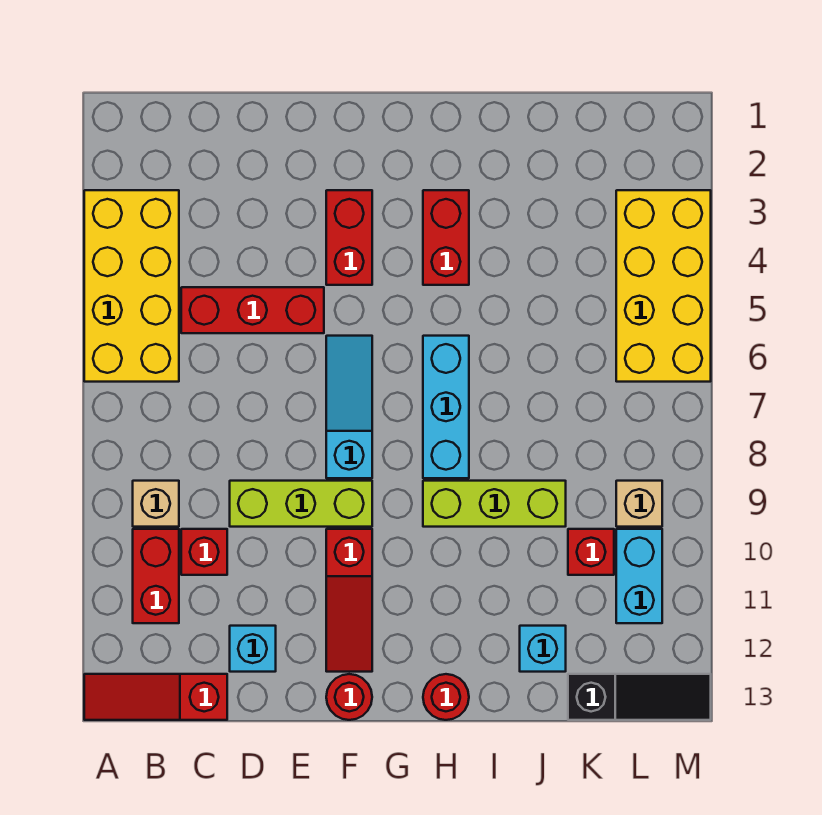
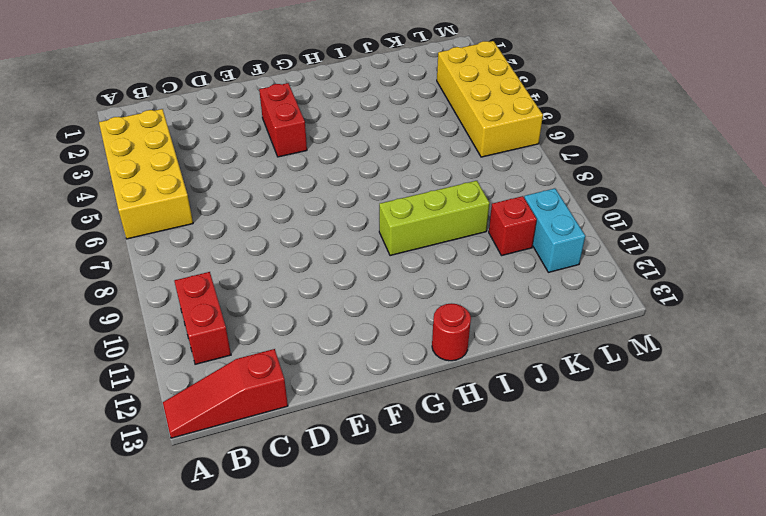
none -> tan 1x1 brick [133,481,179,527]
none -> red 1x3 brick [181,287,324,333]
none -> red 1x1 brick [181,529,227,575]

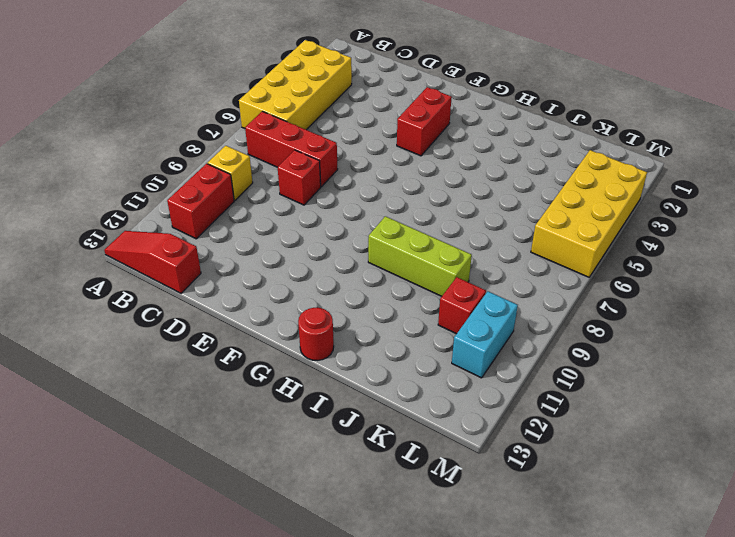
red 1x3 brick [245,111,338,187] -> red 1x3 brick moved to [181,287,324,333]
yellow 1x1 brick [208,146,253,200] -> tan 1x1 brick [133,481,179,527]
red 1x1 brick [278,150,321,205] -> red 1x1 brick moved to [181,529,227,575]
none -> lime 1x3 brick [230,481,372,527]
none -> cyan 1x1 brick [230,626,276,672]
none -> cyan 1x3 slope [326,336,372,478]

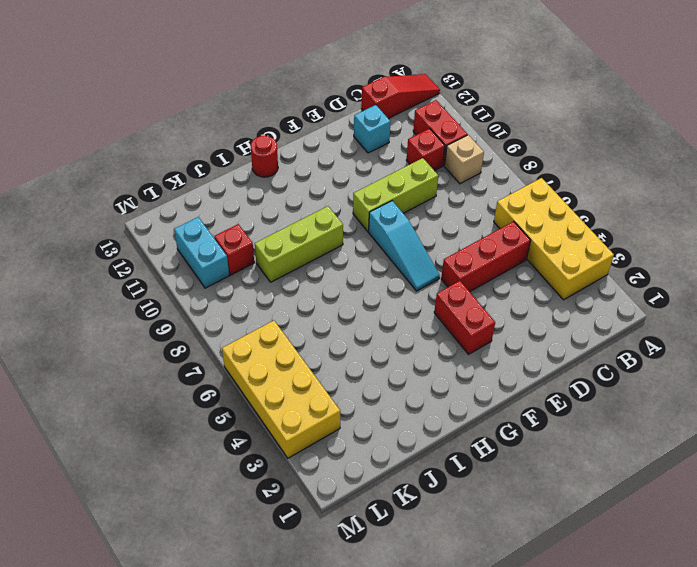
none -> red 1x3 slope [326,529,372,672]
none -> red 1x1 round brick [326,674,372,720]
none -> red 1x2 brick [423,190,469,285]

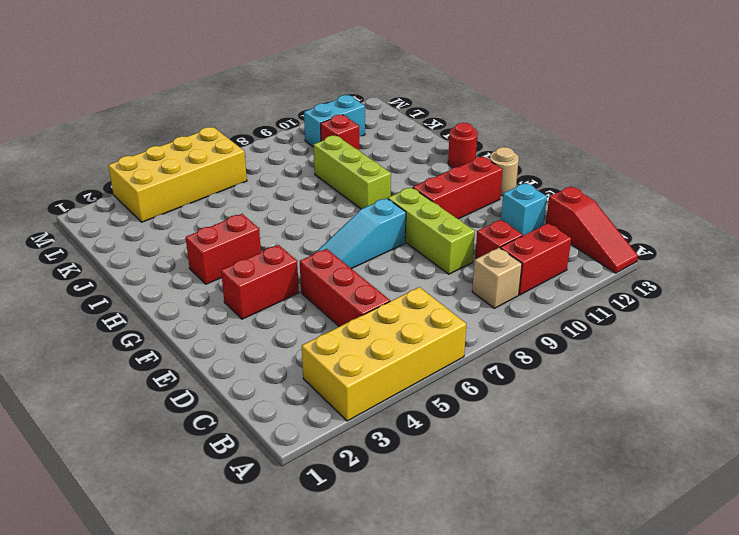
red 1x3 brick [413,157,503,219] -> red 1x3 slope [326,529,372,672]
tan 1x1 round brick [490,147,519,196] -> red 1x1 round brick [326,674,372,720]
none -> cyan 1x3 brick [423,336,469,478]
none -> cyan 1x1 brick [520,626,566,672]
none -> black 1x3 slope [568,674,711,720]

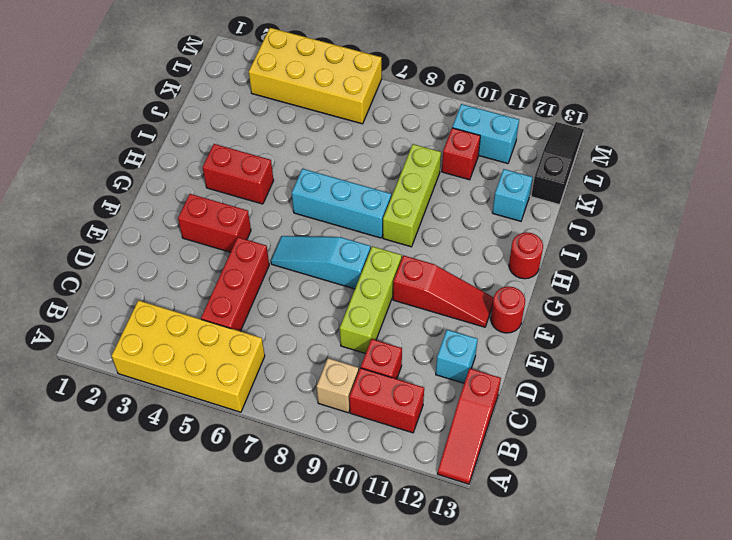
none -> tan 1x1 brick [616,481,662,527]

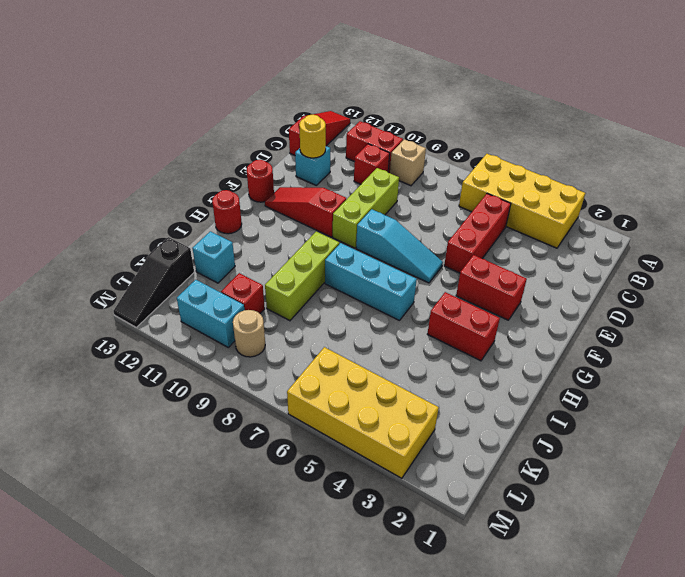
yellow 1x1 round brick [299,115,326,158] -> none
tan 1x1 round brick [233,310,265,357] -> tan 1x1 brick [616,481,662,527]

